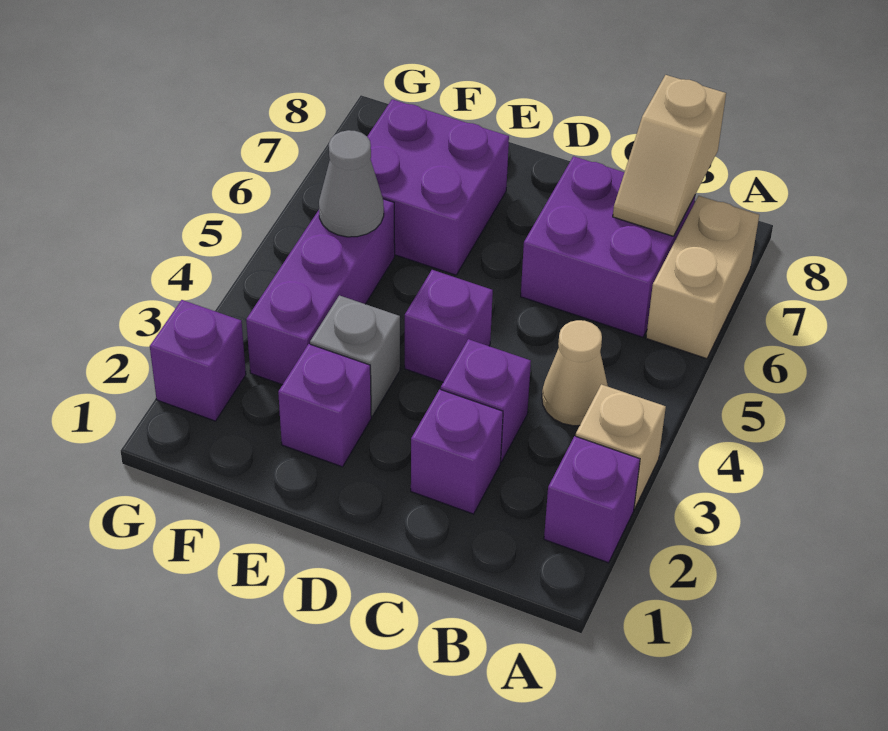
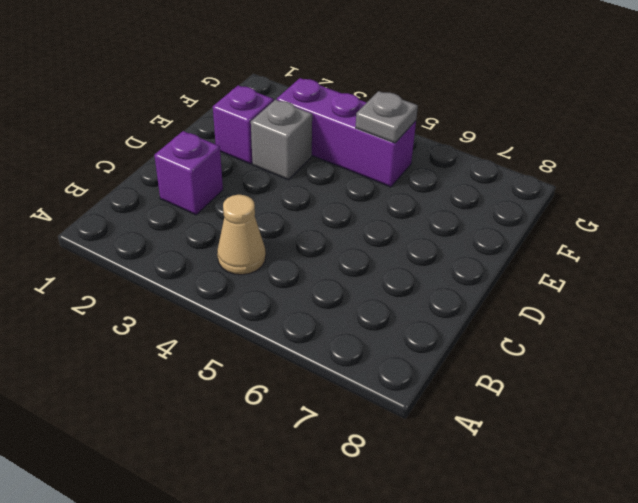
grey 1x1 plate [356,91,418,143] -> grey 1x1 cone [319,130,384,237]
none -> purple 1x1 brick [544,436,640,563]
none -> tan 1x1 brick [576,384,666,509]
none -> tan 1x2 brick [646,196,759,359]

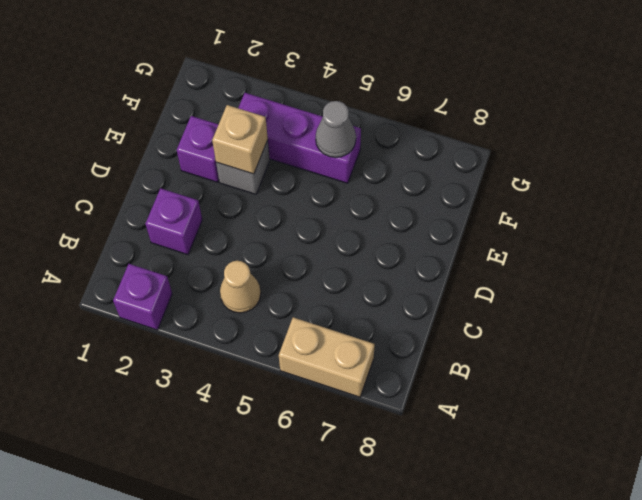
tan 1x1 brick [212,105,268,174] -> tan 1x1 brick moved to [576,384,666,509]
none -> purple 2x2 brick [521,156,695,337]
none -> purple 1x1 brick [441,339,531,462]
none -> purple 1x1 brick [405,270,493,382]

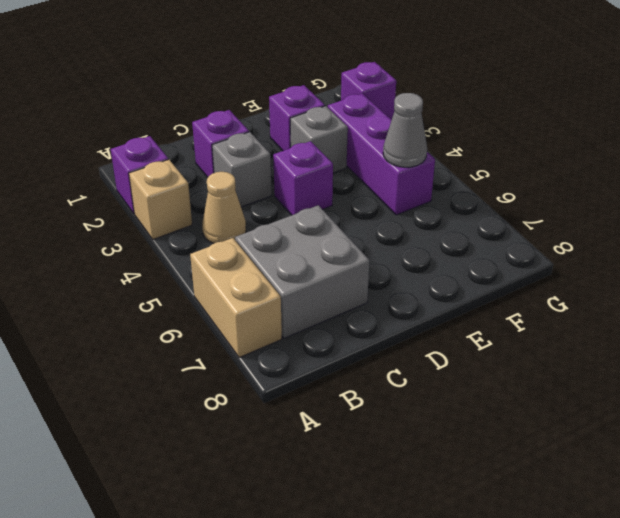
grey 2x2 brick [235,205,369,338] -> purple 2x2 brick [521,156,695,337]
grey 1x1 brick [212,132,272,207] -> purple 1x1 brick [441,339,531,462]
none -> purple 2x2 brick [367,99,509,275]
none -> tan 1x2 slope [613,75,726,236]

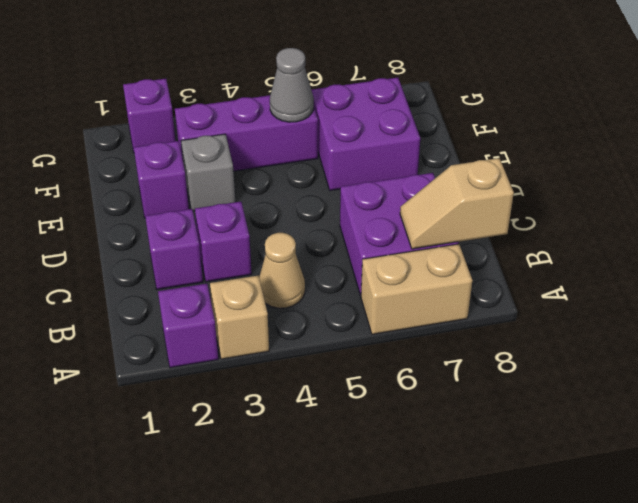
none -> purple 1x1 brick [405,270,493,382]

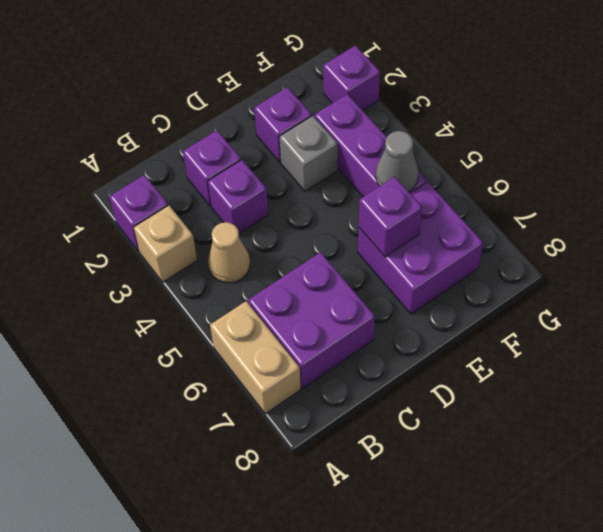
purple 1x1 brick [359,177,422,257] -> purple 1x1 brick moved to [405,270,493,382]
none -> tan 1x2 slope [613,75,726,236]

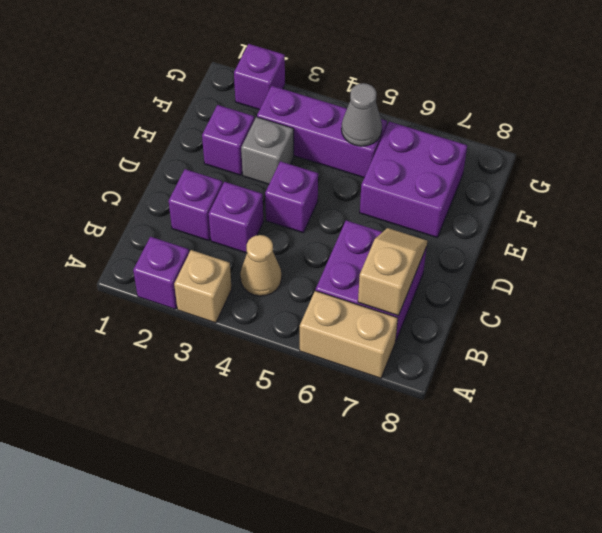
tan 1x2 slope [358,228,427,316] -> tan 1x2 slope turned to [613,75,726,236]

